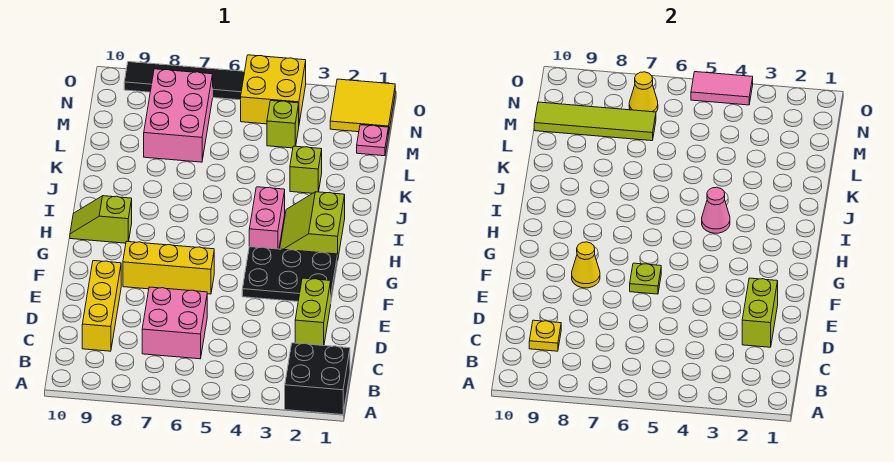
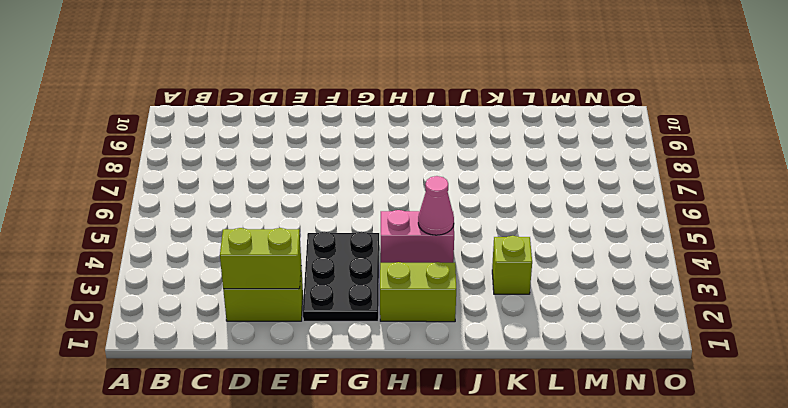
none -> black 2x2 brick [285,343,350,415]
none -> pink 2x2 brick [142,287,207,359]
none -> yellow 1x3 brick [82,261,121,351]

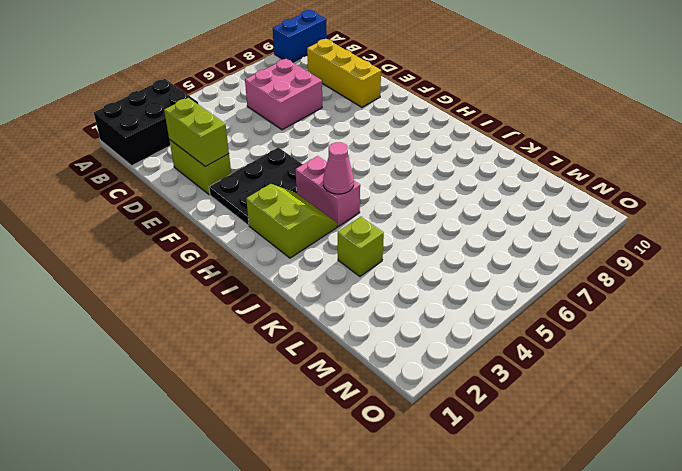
black 2x3 brick [94,79,198,166] -> black 2x2 brick [285,343,350,415]
blue 1x2 brick [273,10,327,62] -> none
none -> yellow 1x3 brick [123,241,214,294]
none -> lime 1x2 slope [70,196,132,243]
none -> pink 2x3 brick [144,69,213,162]

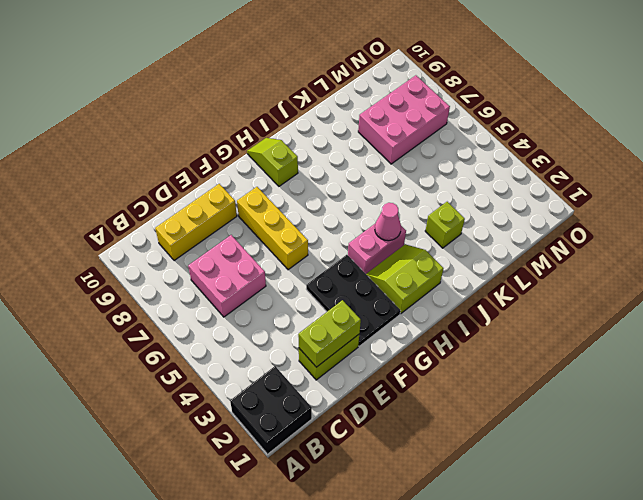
none -> pink 1x1 plate [357,125,388,156]
none -> lime 1x1 brick [267,101,299,148]
none -> yellow 2x2 tile [330,79,395,134]

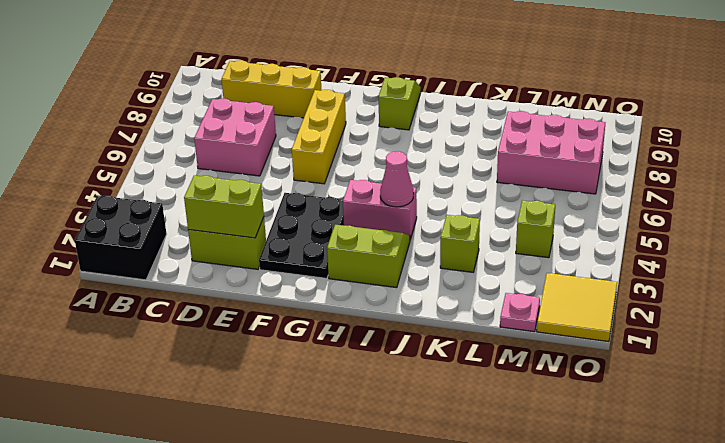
none -> yellow 2x2 brick [241,55,306,124]
none -> black 1x4 tile [124,62,245,100]
none -> yellow 1x1 plate [529,320,561,351]

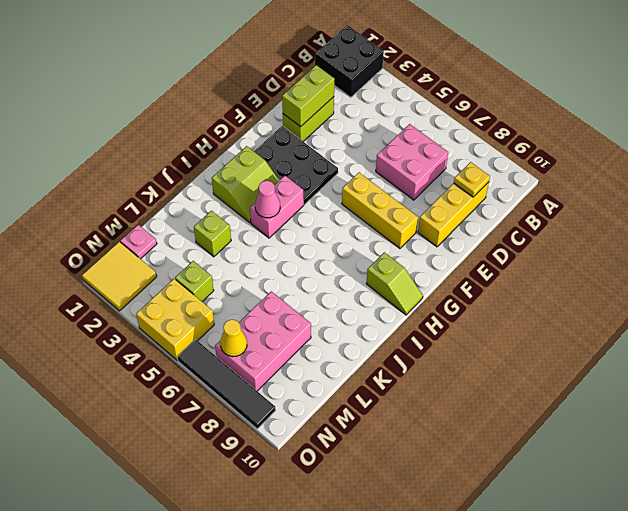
none -> lime 1x1 plate [630,263,661,294]
none -> yellow 1x1 cone [572,242,600,288]
none -> lime 1x4 tile [534,102,656,141]

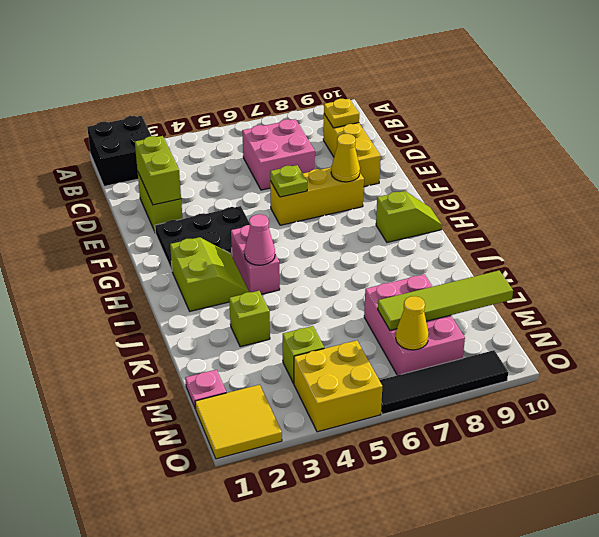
none -> pink 1x2 tile [691,72,753,105]

